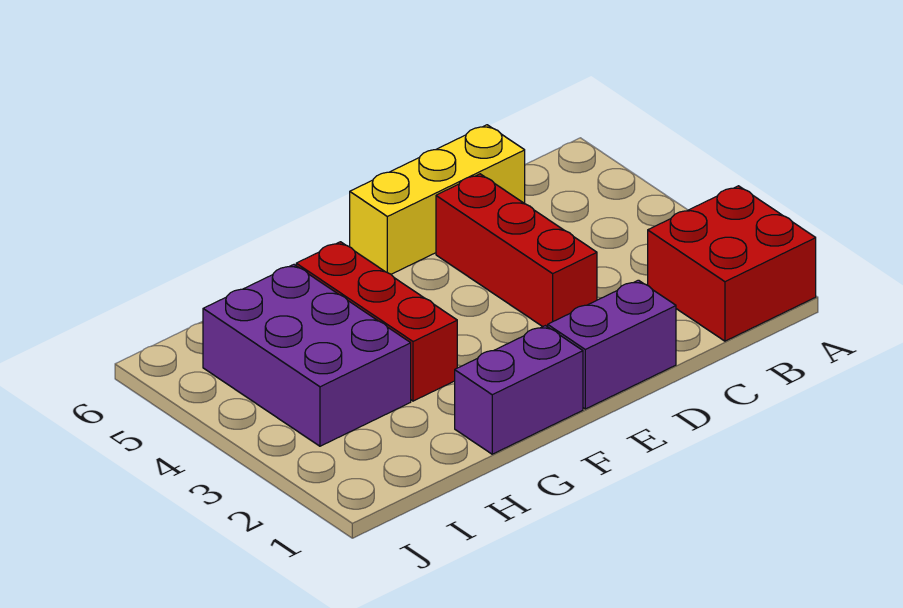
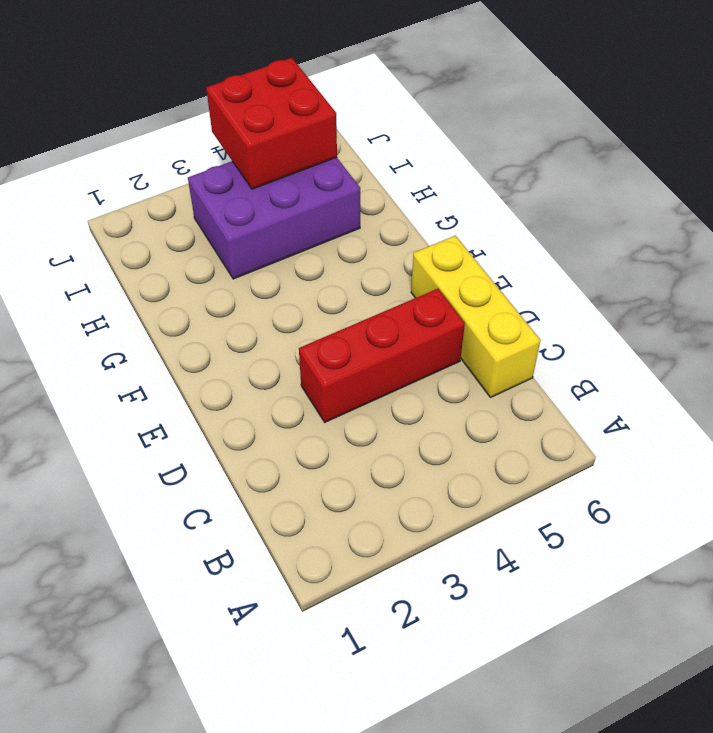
red 2x2 brick [206,58,337,189] -> red 2x2 brick moved to [648,186,816,341]
none -> purple 1x2 brick [548,280,676,409]
none -> purple 1x2 brick [455,326,583,454]

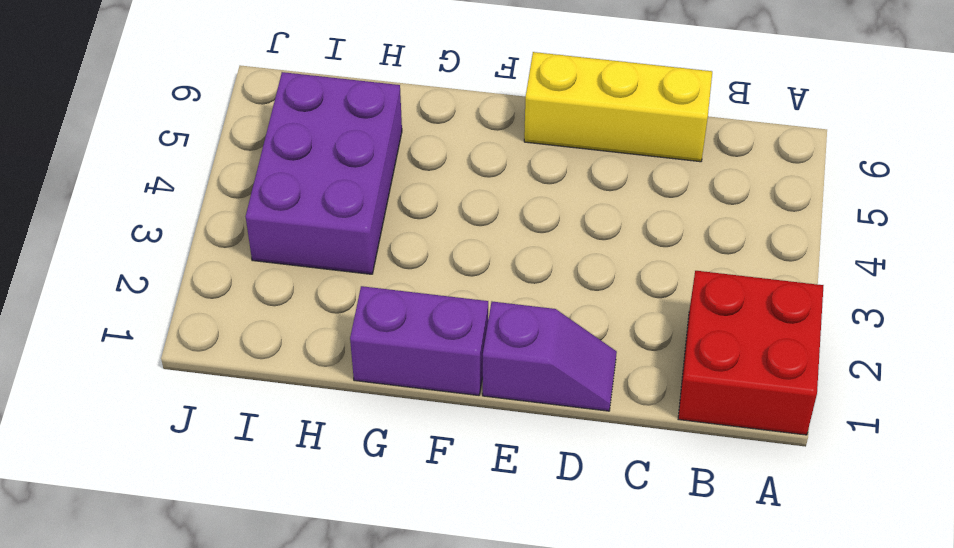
purple 1x2 slope [483,302,617,411] -> purple 1x2 brick [548,280,676,409]
none -> red 1x3 brick [436,174,597,327]
none -> red 1x3 brick [296,242,457,401]

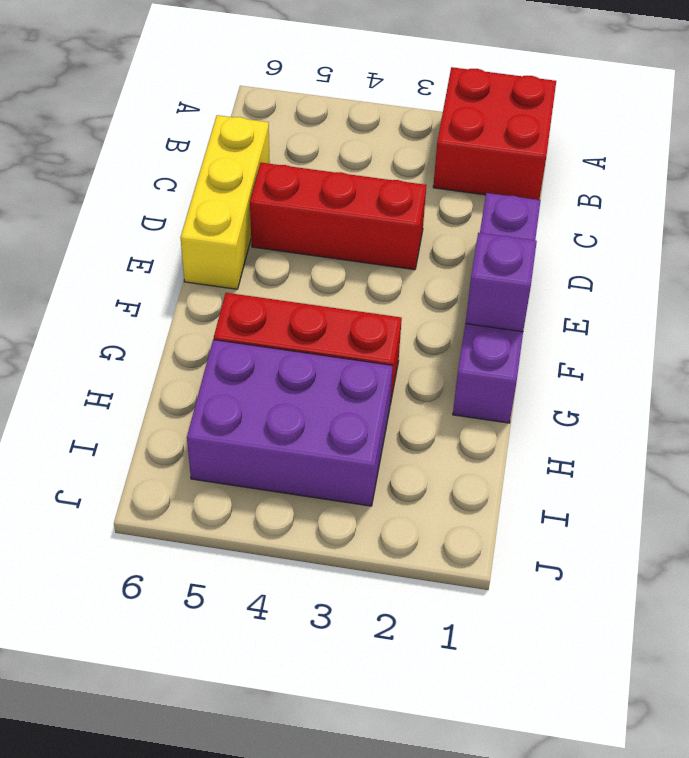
purple 1x1 brick [465,233,537,332] -> none

